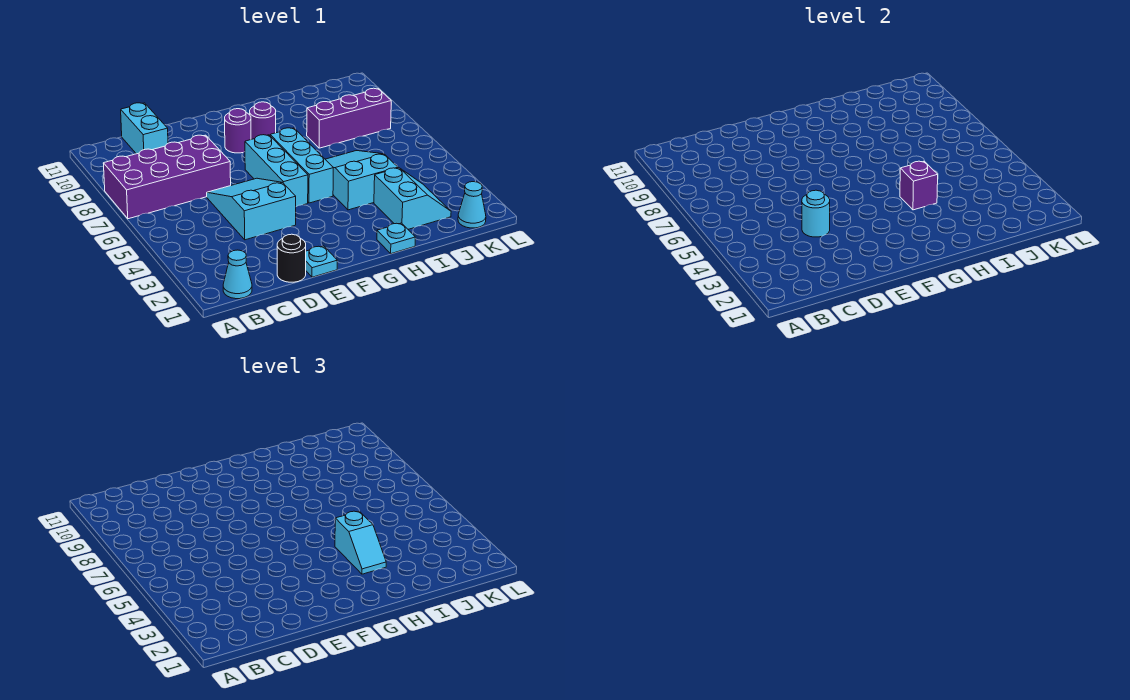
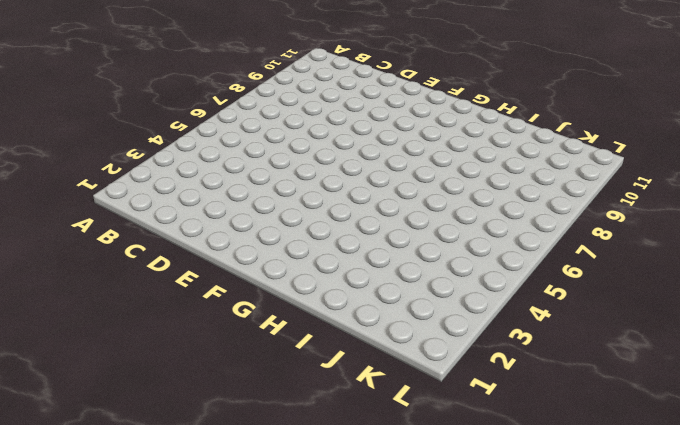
none -> purple 2x4 brick [103,135,231,219]
none -> cyan 1x1 cone [223,250,252,299]
none -> cyan 1x2 brick [121,103,168,154]

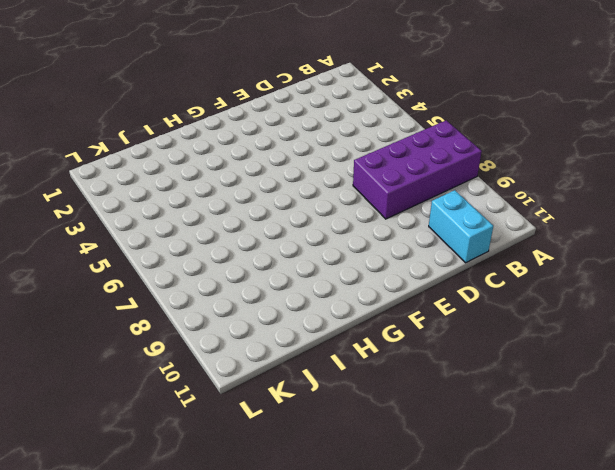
none -> cyan 1x1 cone [223,250,252,299]
none -> black 1x1 round brick [277,234,306,282]
none -> cyan 2x3 slope [207,178,296,240]

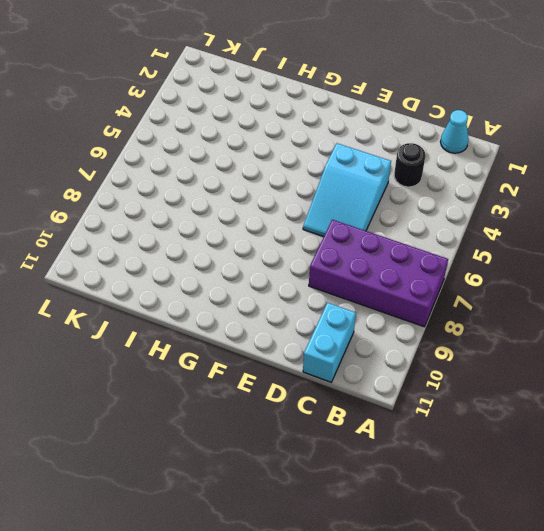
black 1x1 round brick [394,143,425,187] -> black 1x1 round brick moved to [277,234,306,282]
none -> cyan 1x1 plate [306,246,337,277]
none -> cyan 1x3 brick [245,135,308,207]
none -> purple 1x1 round brick [225,109,251,153]

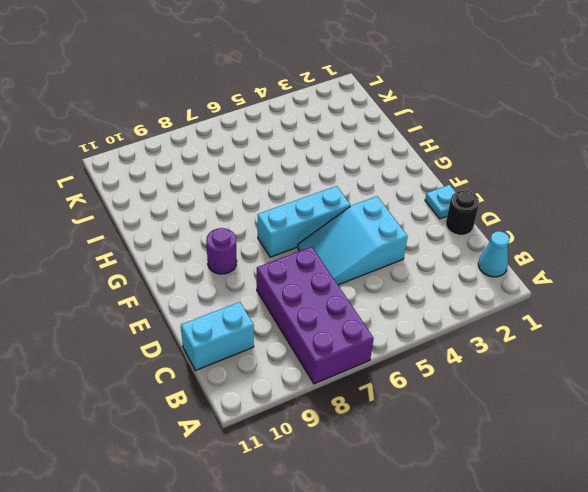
none -> cyan 1x3 brick [270,128,333,203]
none -> purple 1x1 round brick [250,102,276,139]
none -> cyan 1x1 plate [377,223,415,254]

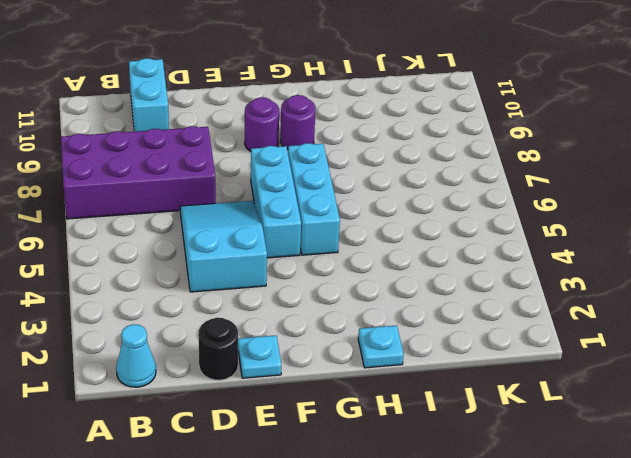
none -> cyan 2x3 slope [325,151,398,210]
none -> cyan 2x2 slope [374,168,451,229]
none -> purple 1x3 brick [307,88,391,148]

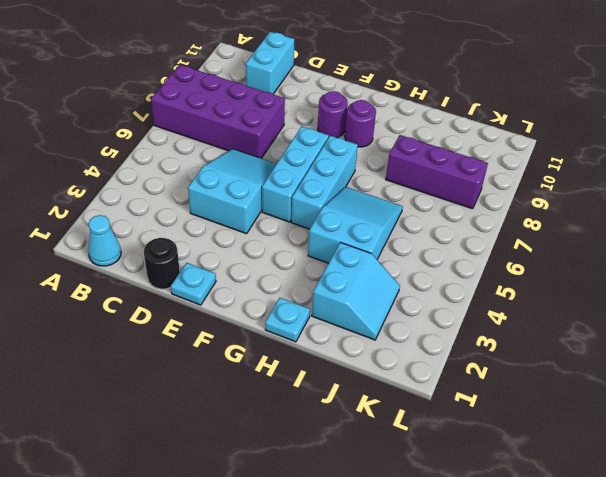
none -> cyan 1x1 cone [458,182,486,228]
none -> cyan 1x1 round brick [802,190,830,237]
none -> purple 1x1 brick [900,161,938,210]

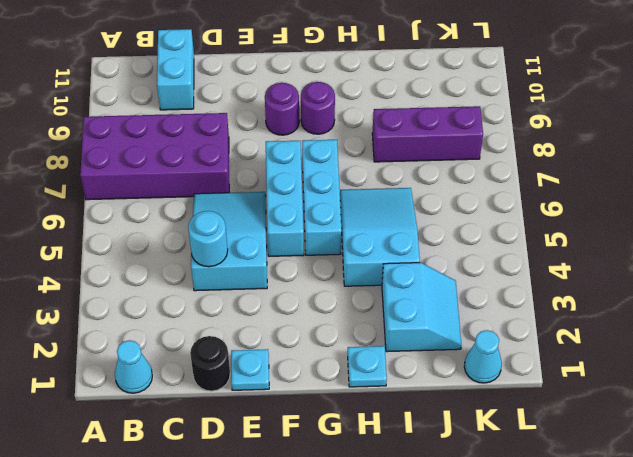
none -> purple 1x1 brick [900,161,938,210]
none -> cyan 1x2 slope [335,511,386,574]

